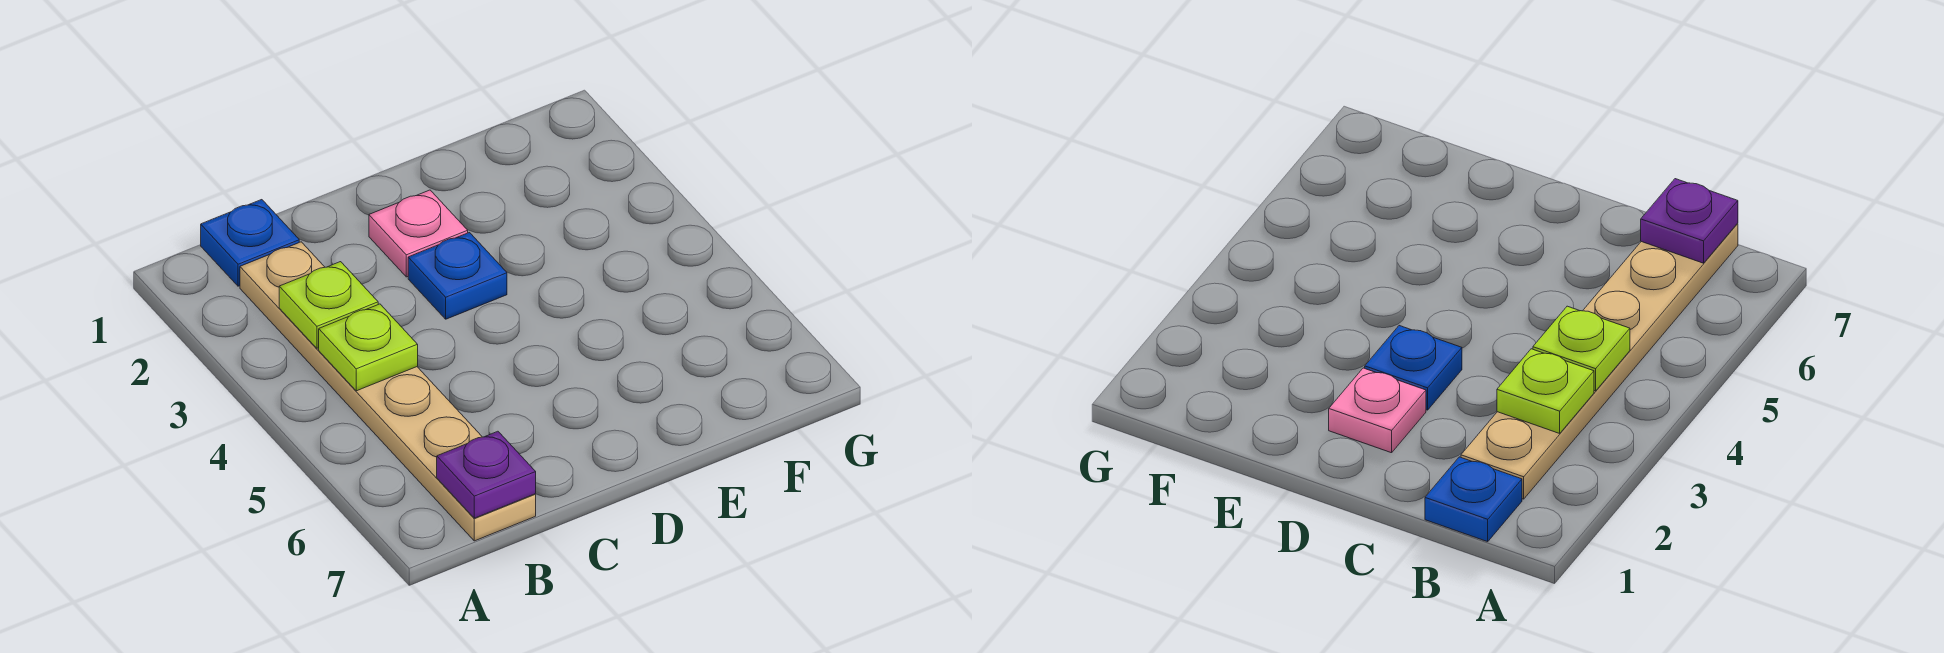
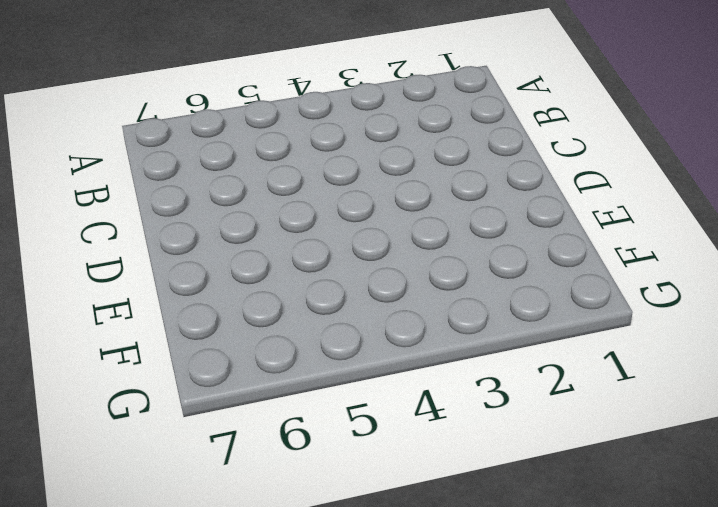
none -> blue 1x1 plate [201,200,299,286]
none -> tan 1x6 plate [240,242,536,541]

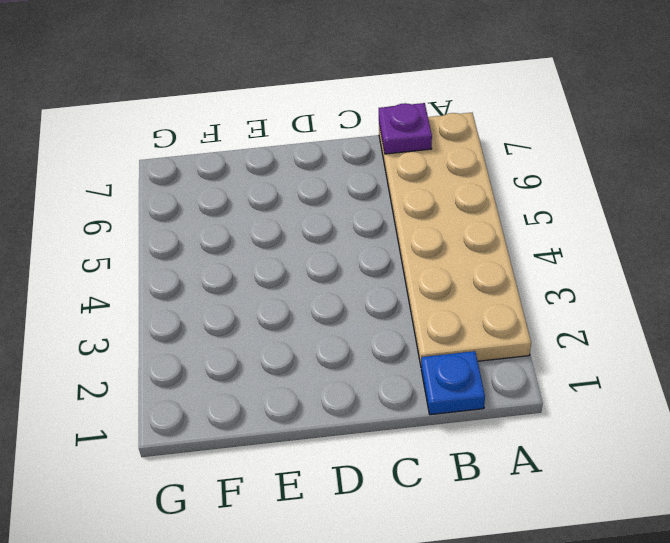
tan 2x6 plate [379,113,531,365] -> tan 1x6 plate [240,242,536,541]
none -> pink 1x1 plate [369,190,468,277]
none -> blue 1x1 plate [408,233,507,319]

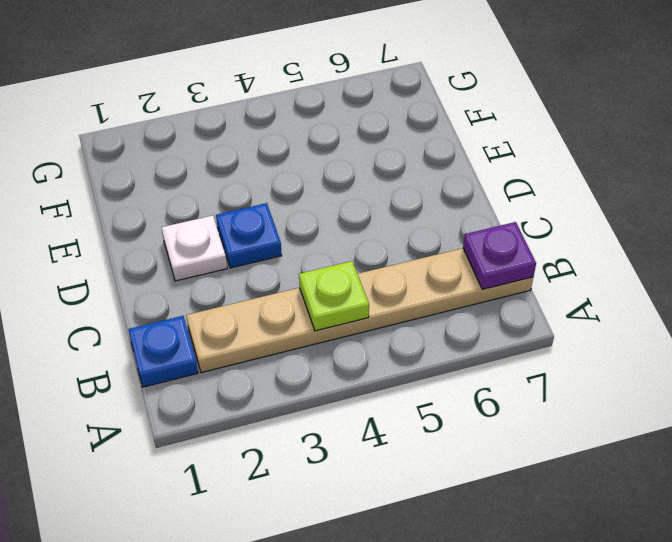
white 1x1 plate [162,216,227,281] -> pink 1x1 plate [369,190,468,277]
none -> lime 1x1 plate [279,262,378,348]

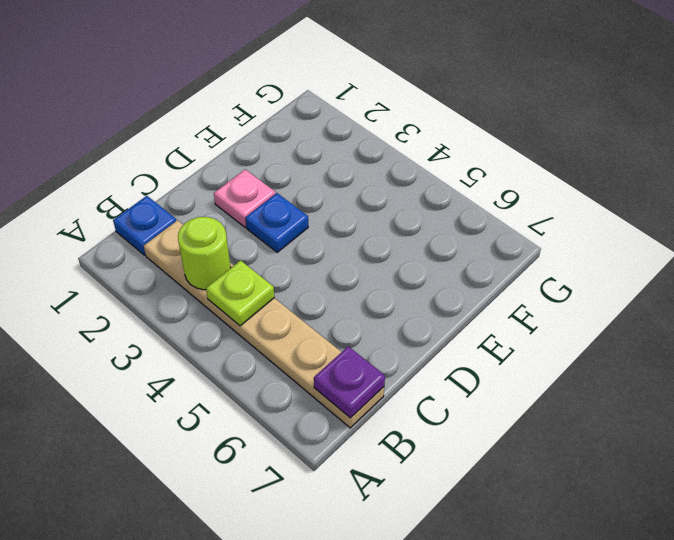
lime 1x1 round brick [178,217,231,290] -> lime 1x1 plate [279,262,378,348]

